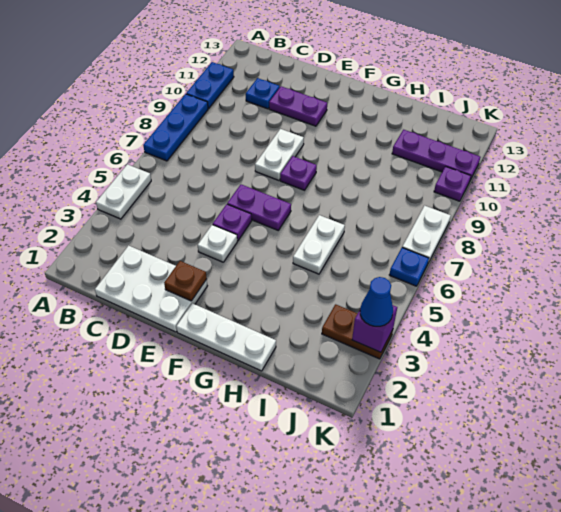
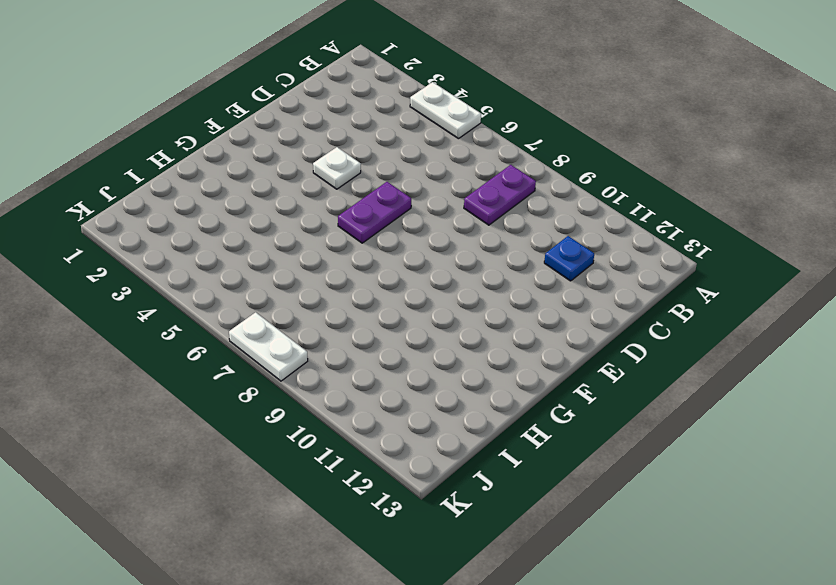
purple 1x2 plate [464,165,536,225] -> purple 1x2 plate moved to [269,86,327,126]
none -> blue 1x3 plate [143,94,208,161]
none -> blue 1x2 plate [186,62,234,108]
none -> white 2x3 plate [95,246,207,332]

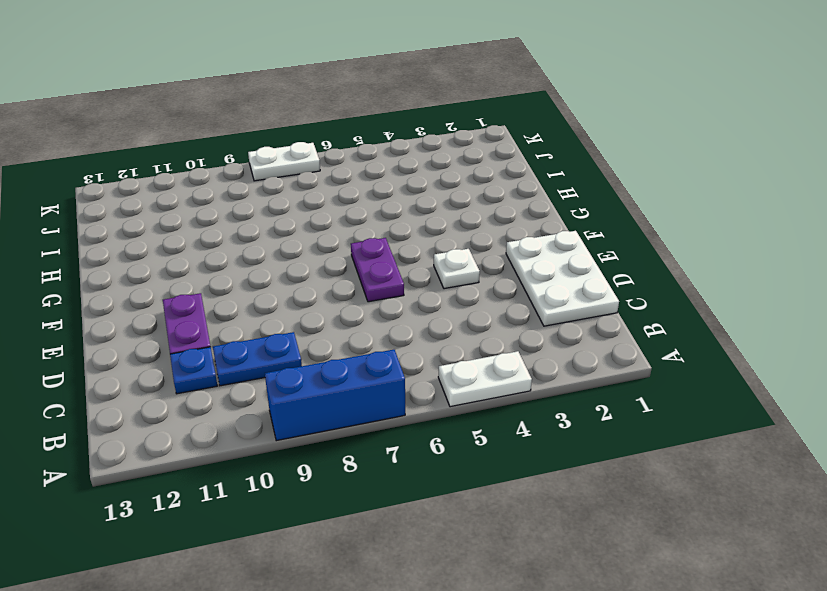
blue 1x3 brick [265,350,405,441] -> blue 1x3 plate [143,94,208,161]
blue 1x2 plate [213,332,302,386] -> blue 1x2 plate moved to [186,62,234,108]
none -> purple 1x1 plate [213,204,252,241]
none -> white 1x2 plate [255,129,304,181]
none -> white 1x3 plate [176,303,276,371]

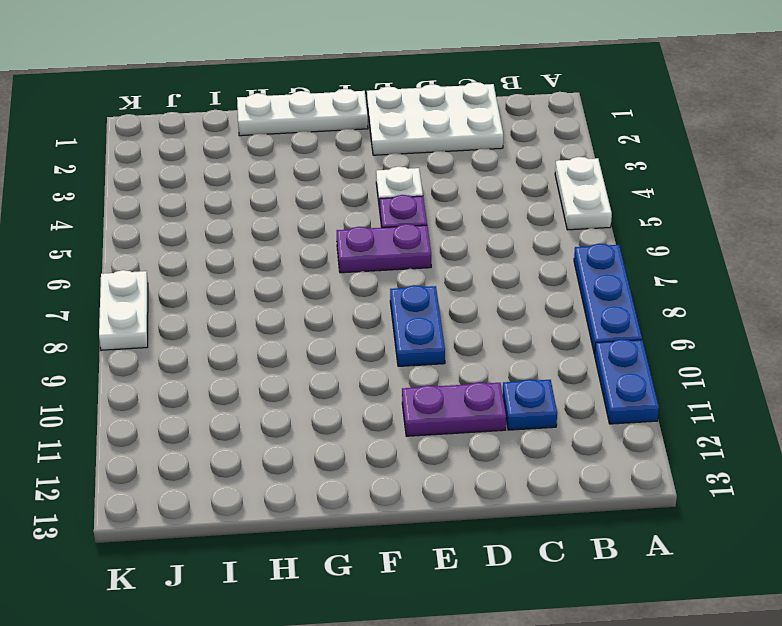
blue 1x2 plate [390,285,445,366] -> white 1x2 plate [255,129,304,181]
none -> purple 1x1 plate [280,156,317,190]
none -> white 1x2 plate [293,215,345,274]
none -> purple 1x3 plate [392,130,480,180]

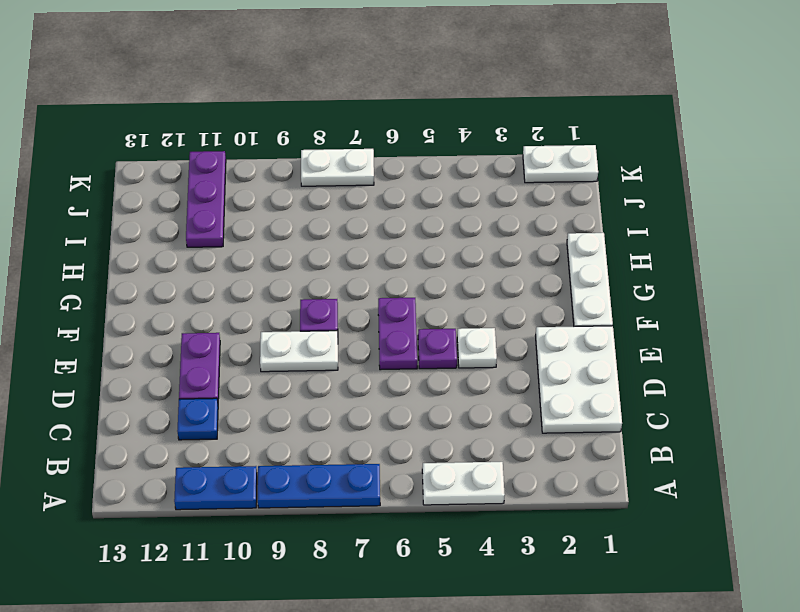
white 1x2 plate [523,145,598,183] -> white 1x2 plate moved to [293,215,345,274]
none -> brown 1x2 plate [322,304,393,359]
none -> blue 1x1 plate [389,248,429,286]
none -> purple 1x1 plate [434,166,471,201]

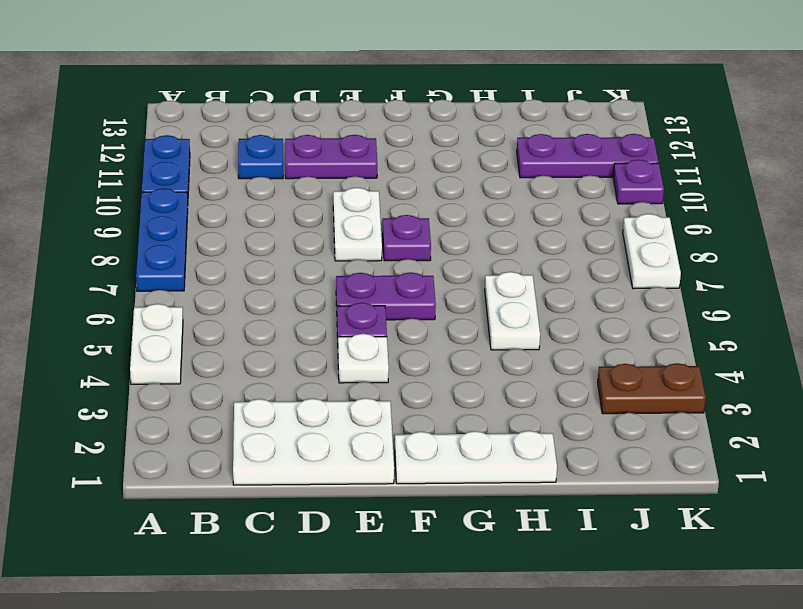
none -> blue 1x1 plate [389,248,429,286]
none -> brown 1x1 plate [164,261,207,301]
none -> purple 1x1 brick [352,305,397,352]

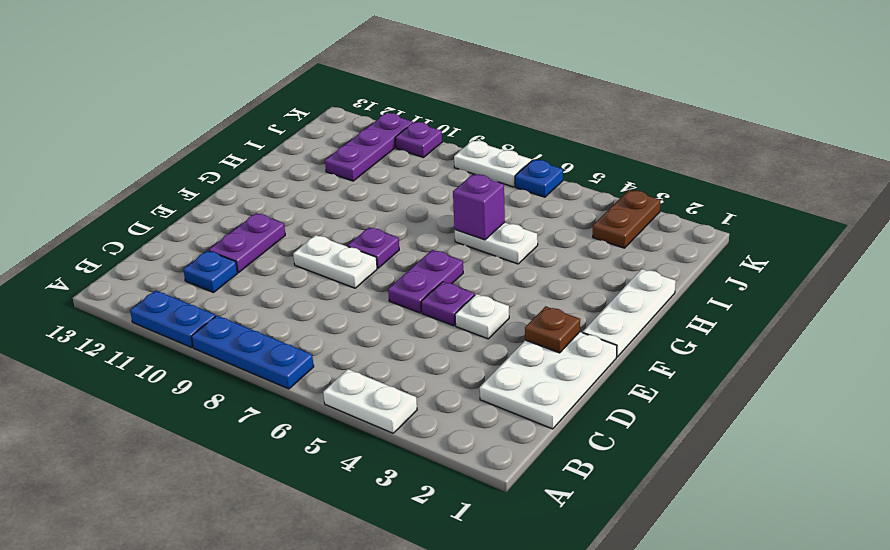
purple 1x1 brick [453,174,505,240] -> purple 1x1 brick moved to [352,305,397,352]
none -> blue 1x1 cone [360,277,393,326]

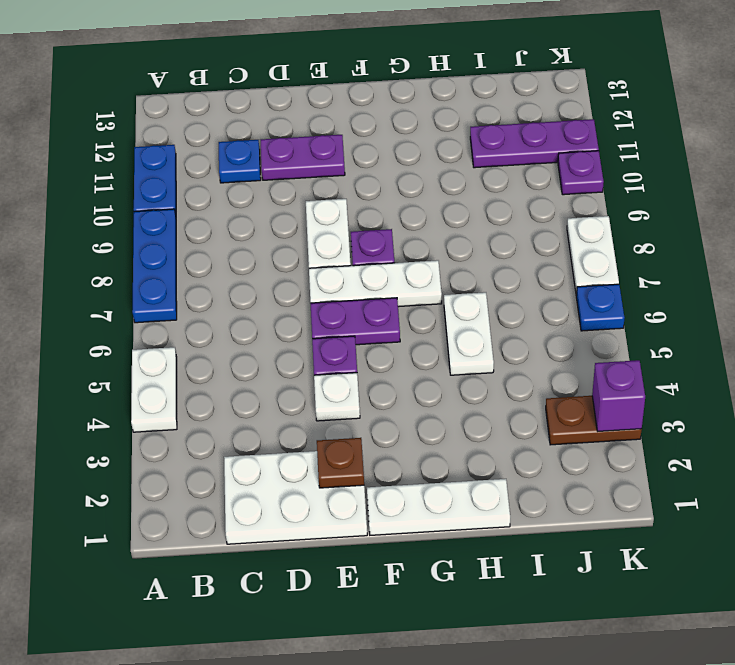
white 1x3 plate [309,260,442,307] -> none
none -> blue 1x1 cone [360,277,393,326]

